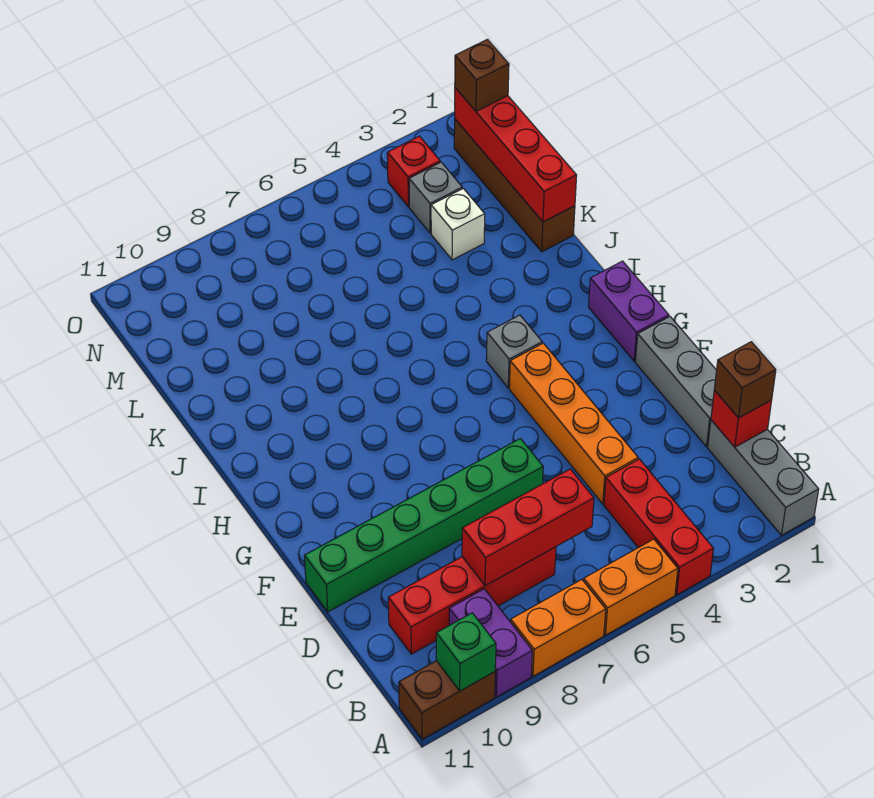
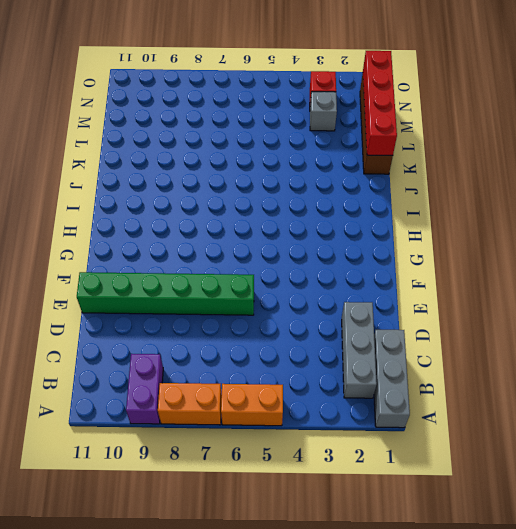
grey 1x3 brick [342,302,377,398] -> grey 1x3 brick moved to [635,317,717,447]
none -> red 1x3 brick [604,459,713,595]
none -> brown 1x2 brick [399,661,495,739]
none -> red 1x4 brick [388,547,556,654]

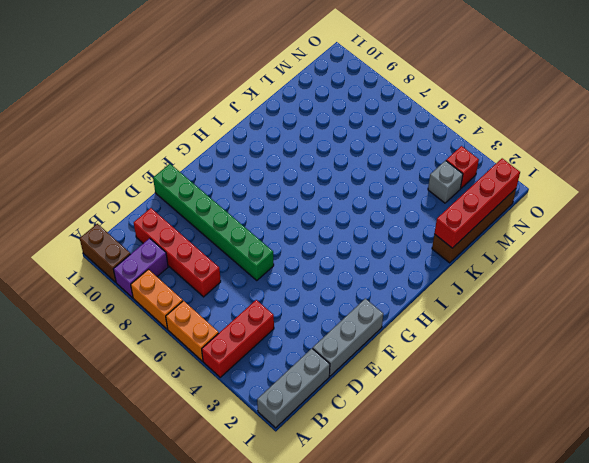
none -> orange 1x4 brick [509,343,638,504]
none -> purple 1x2 brick [589,261,669,361]
none -> grey 1x1 brick [486,315,542,388]

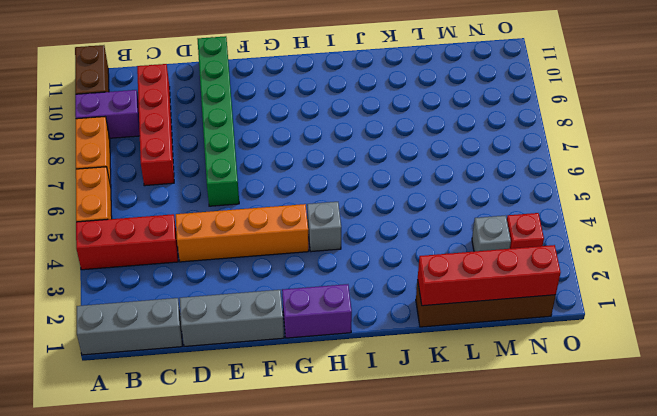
none -> white 1x1 brick [431,189,485,260]
none -> green 1x1 brick [436,613,496,691]
none -> red 1x1 brick [711,390,772,447]

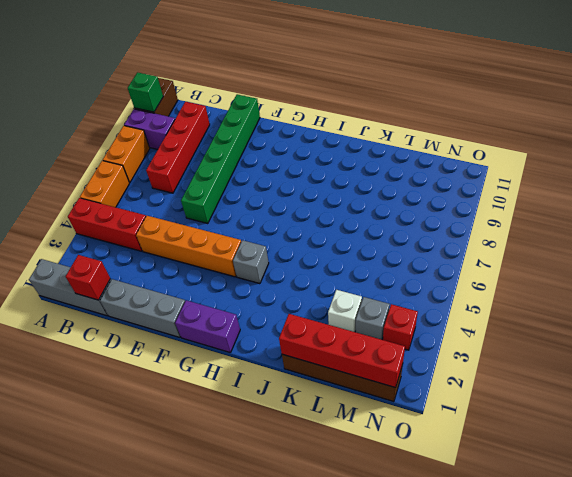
none -> red 1x3 brick [462,469,594,586]
none -> brown 1x1 brick [714,342,776,418]
none -> brown 1x1 brick [455,39,509,111]

